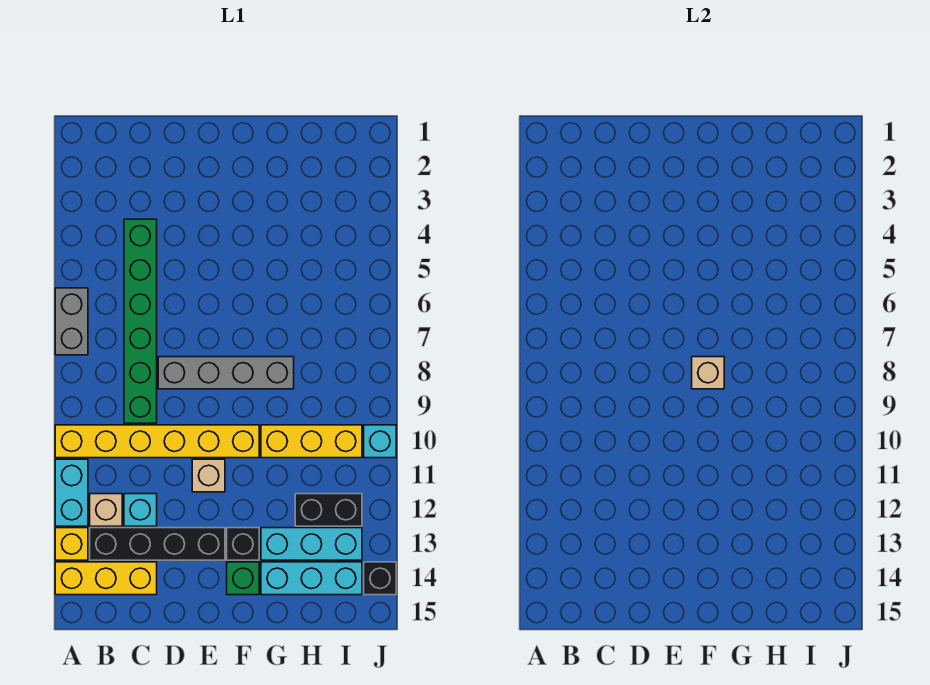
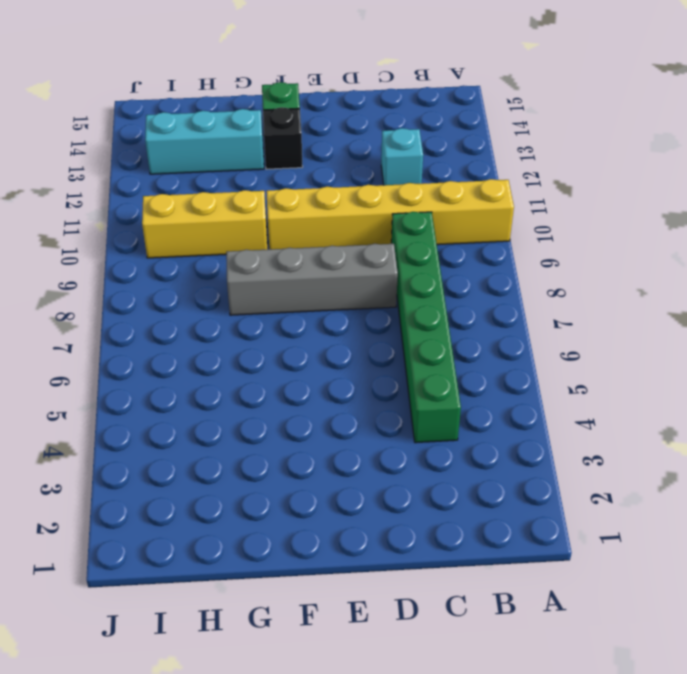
none -> grey 1x2 brick [55,288,88,355]
none -> cyan 1x2 brick [55,459,88,526]
none -> yellow 1x1 brick [55,528,88,560]

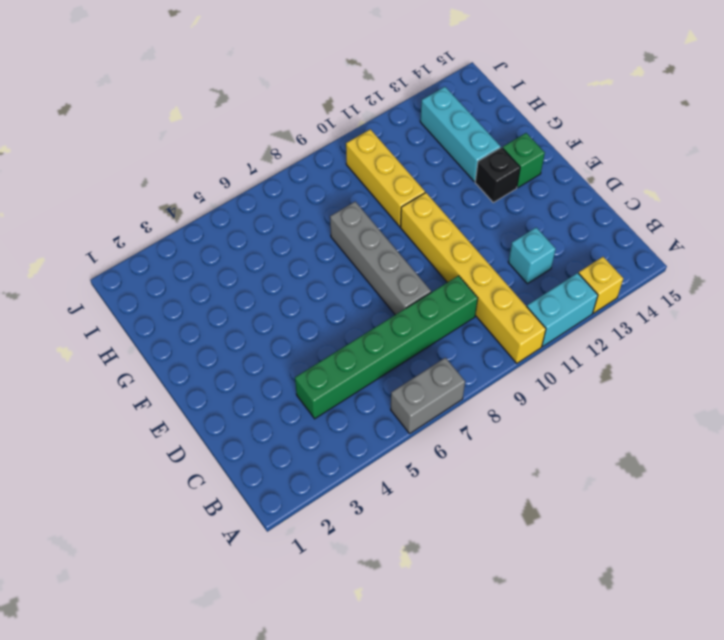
none -> yellow 1x3 brick [55,562,157,595]
none -> tan 1x1 brick [90,494,122,526]
none -> black 1x4 brick [90,528,225,560]

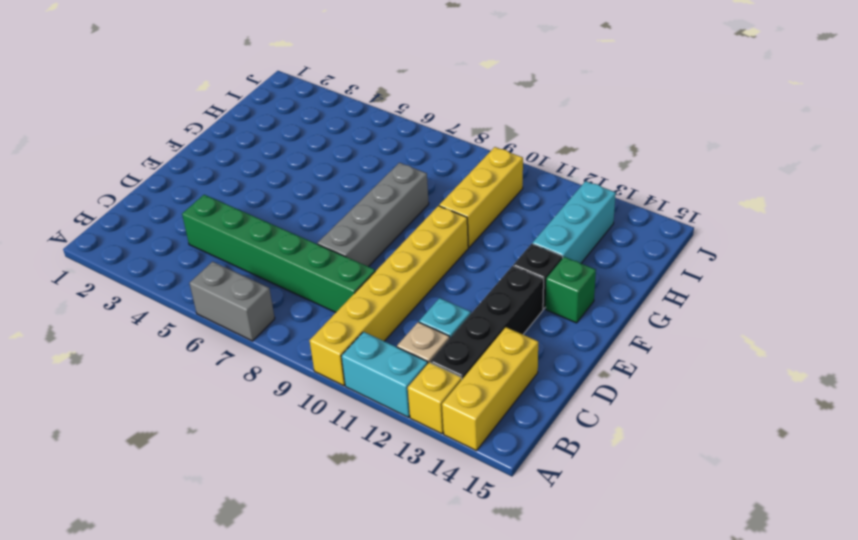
none -> tan 1x1 brick [192,459,225,492]
none -> cyan 1x3 brick [261,562,362,595]
none -> black 1x2 brick [295,494,362,526]

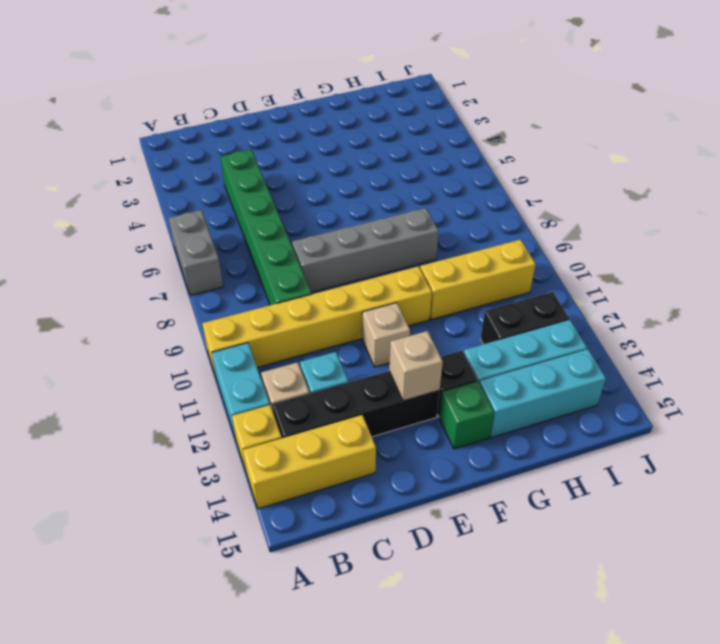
tan 1x1 brick [389,331,443,401] -> tan 1x1 brick moved to [692,357,724,389]
none -> cyan 1x1 brick [364,425,396,458]
none -> black 1x1 brick [364,562,396,595]

